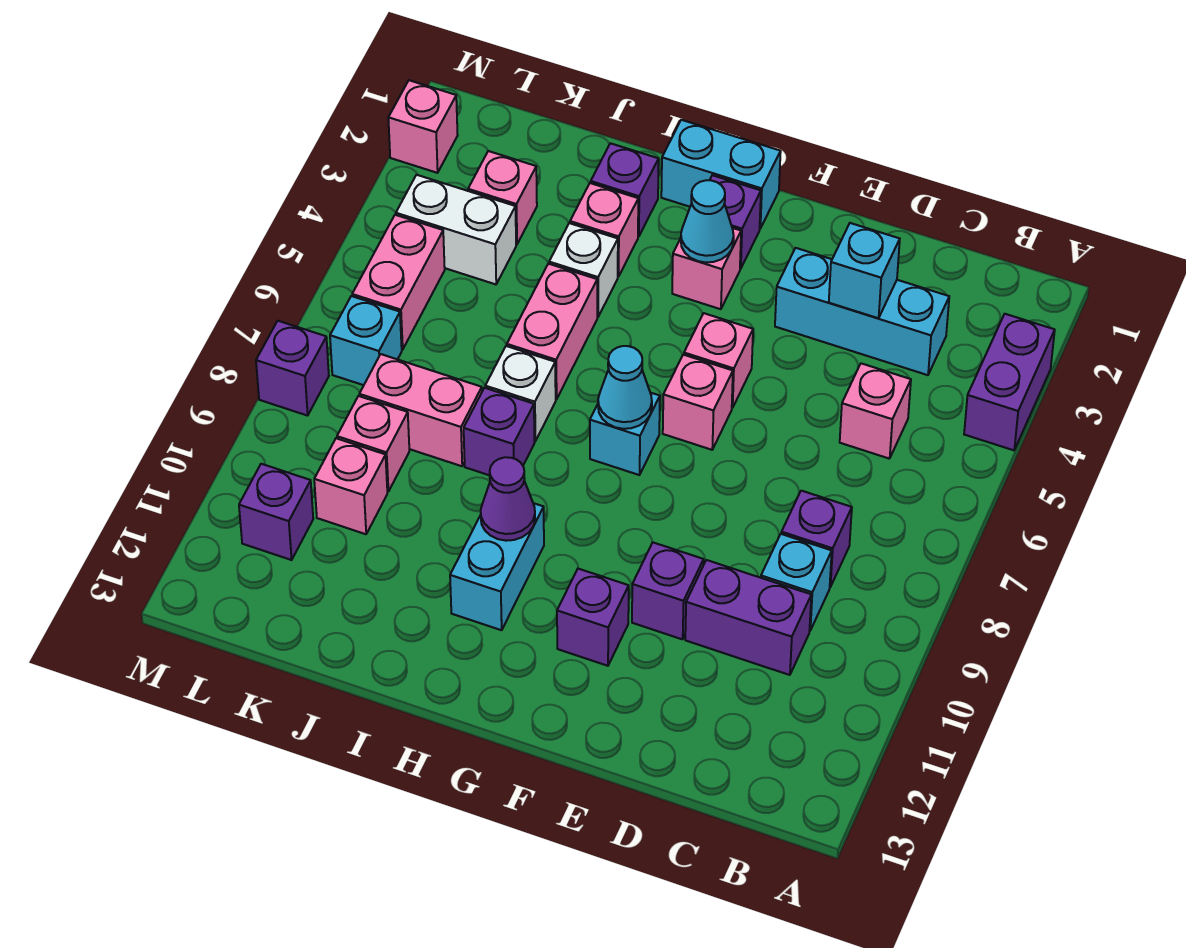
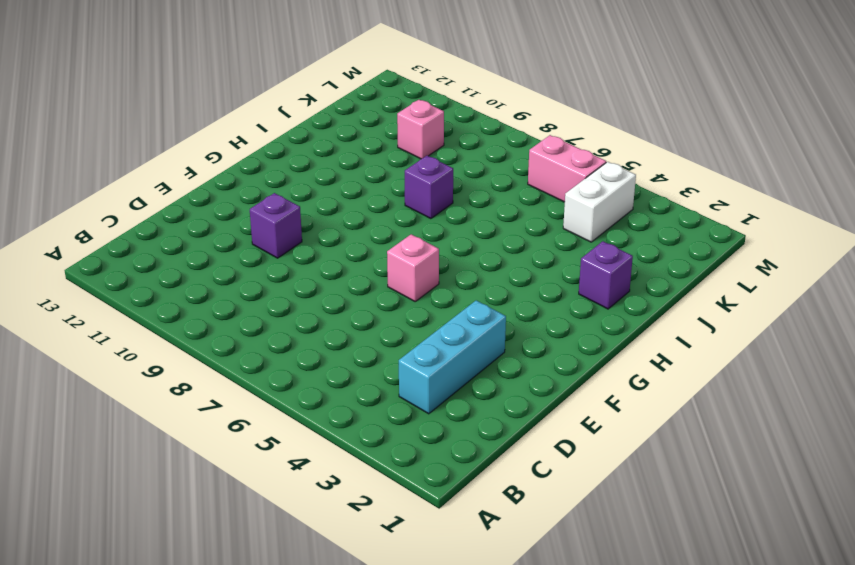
none -> purple 1x2 brick [964,314,1055,450]
none -> pink 1x1 brick [840,363,911,459]
none -> purple 1x1 brick [781,491,852,587]
none -> cyan 1x1 brick [761,534,832,630]

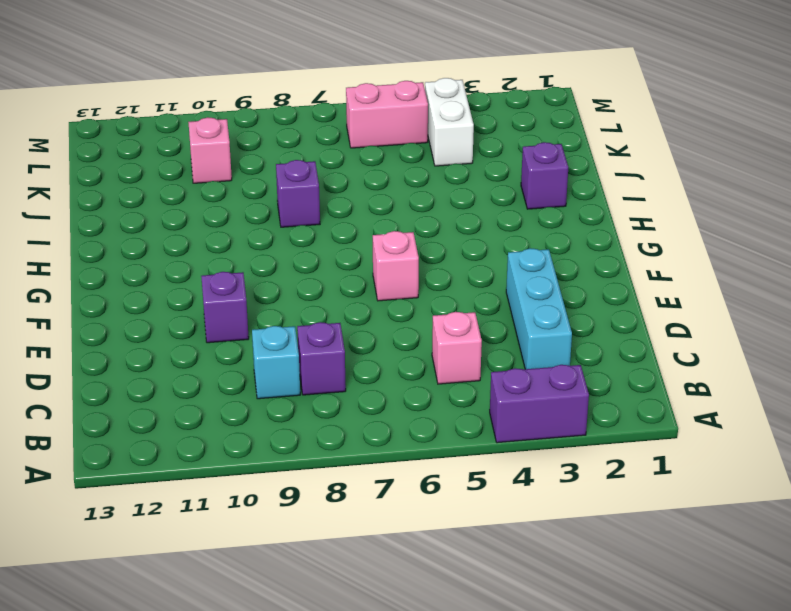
none -> purple 1x2 brick [685,560,811,675]
none -> pink 1x1 brick [684,313,753,408]
none -> purple 1x1 brick [557,569,629,666]
none -> cyan 1x2 brick [661,120,781,228]

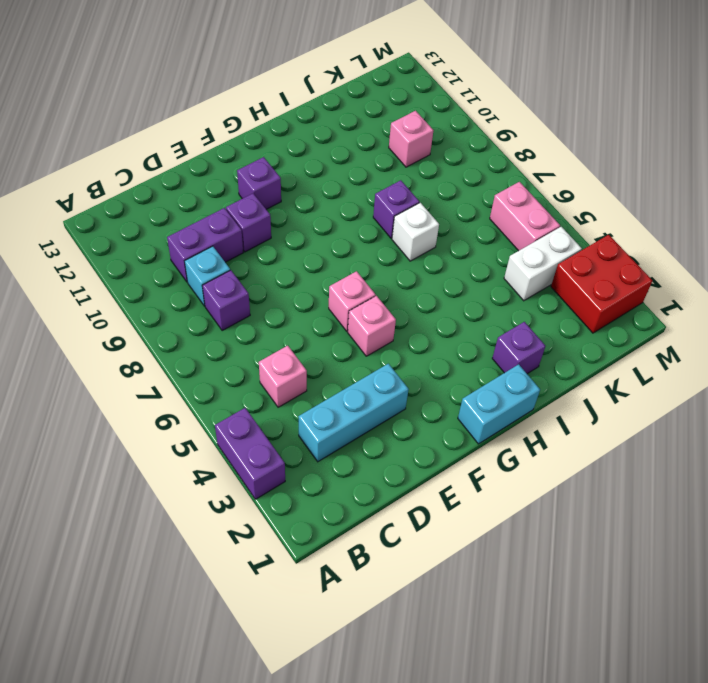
red 2x2 brick [551,235,653,333] -> pink 1x1 brick [388,80,458,173]
none -> purple 1x1 brick [710,175,761,269]
none -> pink 1x1 brick [672,228,741,309]
none -> cyan 1x1 brick [590,393,660,475]
none -> cyan 1x2 brick [450,503,544,630]

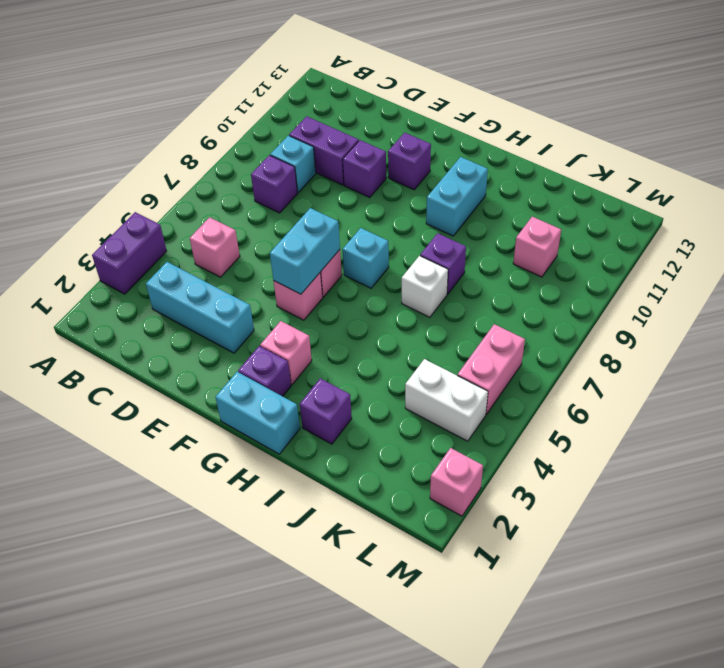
cyan 1x2 brick [270,208,340,294] -> none
none -> pink 1x1 brick [570,183,638,277]
none -> white 1x1 brick [549,223,618,317]
none -> pink 1x2 brick [507,264,597,399]
none -> pink 1x2 brick [359,354,482,466]

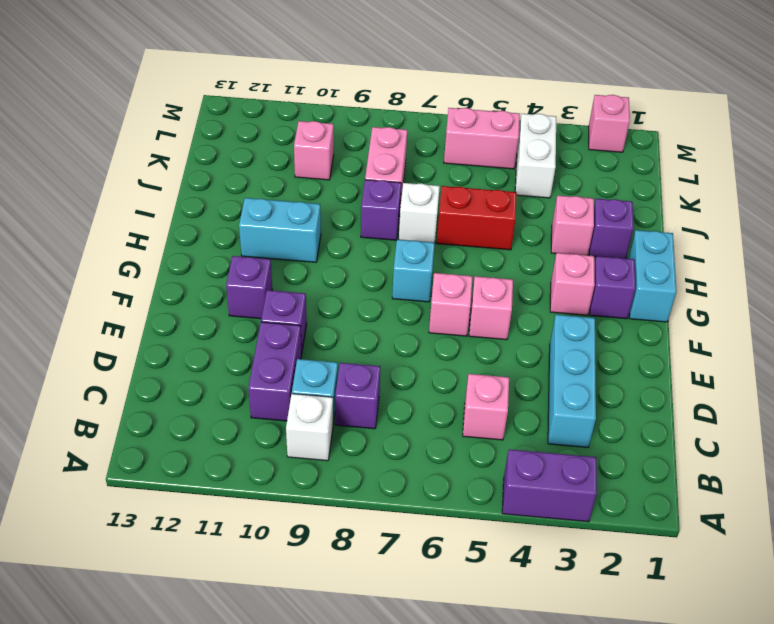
white 1x1 brick [286,394,333,461] -> white 1x1 brick moved to [549,223,618,317]
red 1x2 brick [437,186,517,250] -> pink 1x2 brick [507,264,597,399]
none -> pink 1x1 brick [468,151,537,244]
none -> pink 1x1 brick [337,396,409,492]
none -> cyan 1x1 brick [330,296,402,385]
none -> purple 1x1 brick [239,464,313,560]

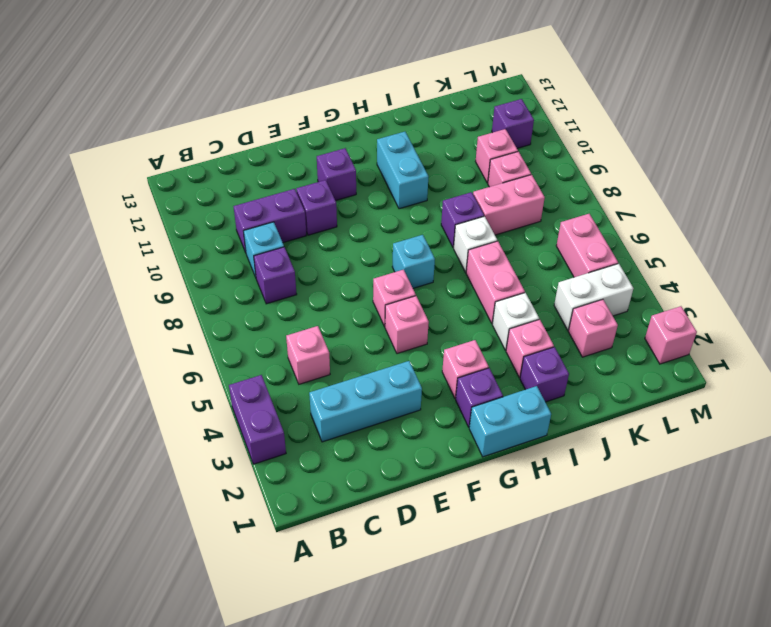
none -> cyan 1x1 brick [330,296,402,385]
none -> purple 1x1 brick [256,321,329,416]
none -> cyan 1x1 brick [829,223,900,318]
none -> cyan 1x1 cone [680,180,734,262]

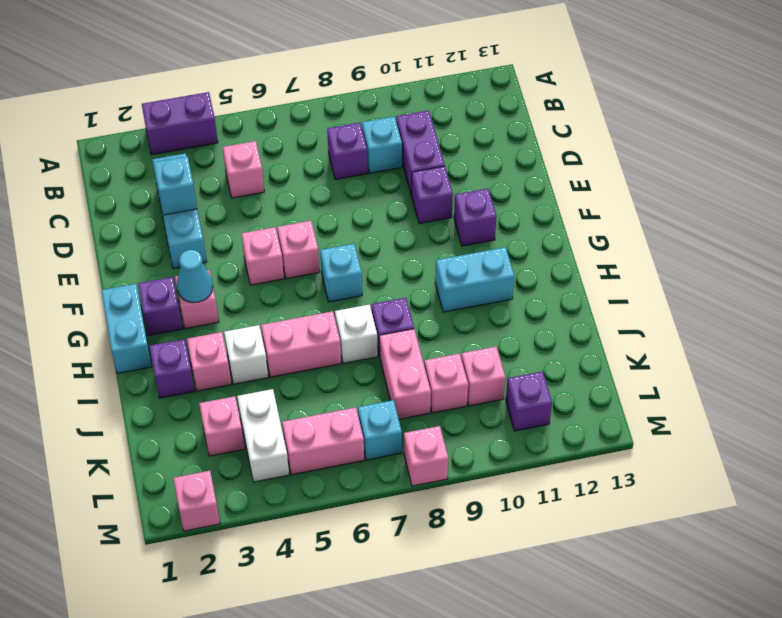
pink 1x1 brick [404,426,448,486] -> purple 1x1 brick [256,321,329,416]
none -> cyan 1x1 cone [598,346,652,429]
none -> purple 1x1 cone [481,457,535,541]

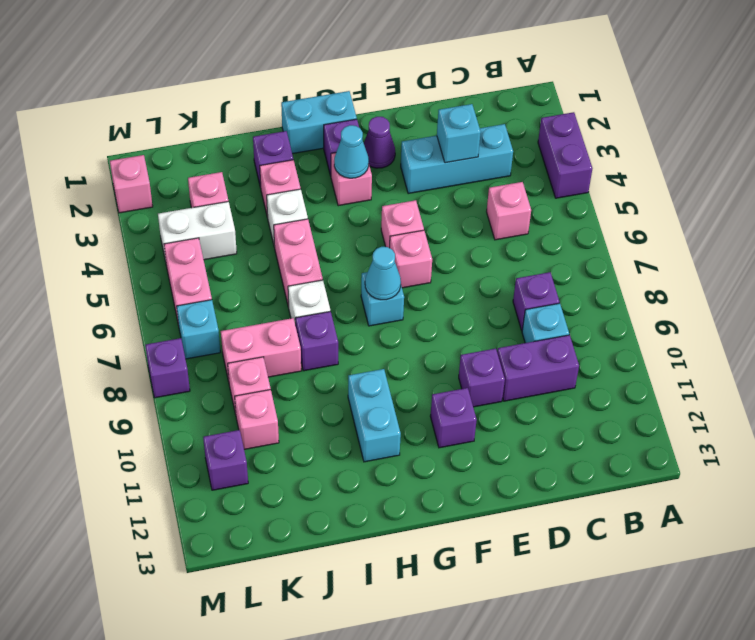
purple 1x1 cone [364,117,395,168] -> purple 1x1 cone moved to [481,457,535,541]

